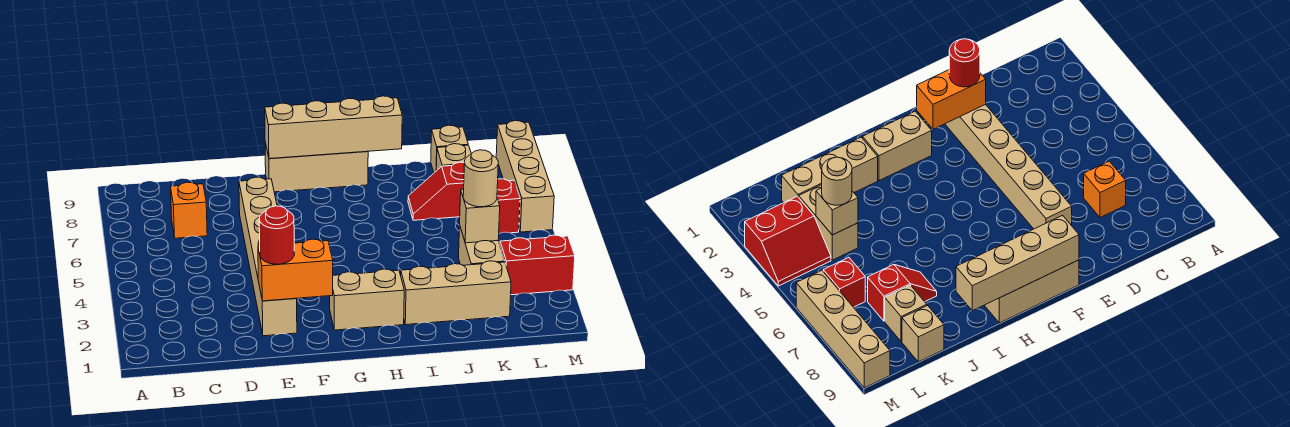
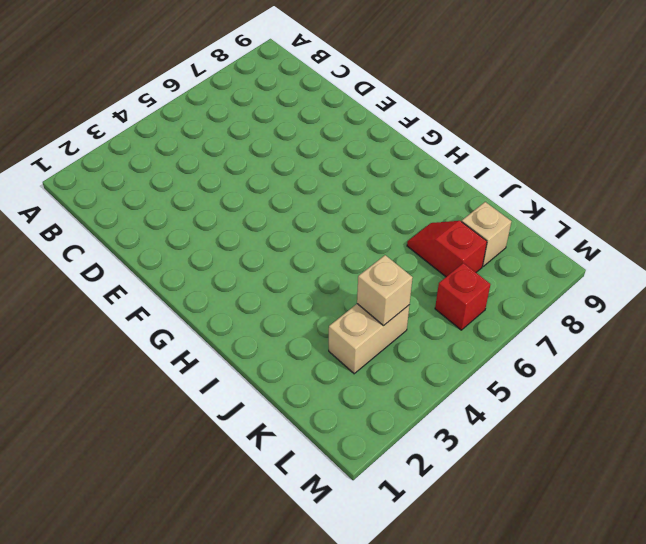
none -> orange 1x1 brick [171,182,207,238]
none -> tan 1x6 brick [239,177,297,336]
none -> tan 1x3 brick [265,143,368,192]

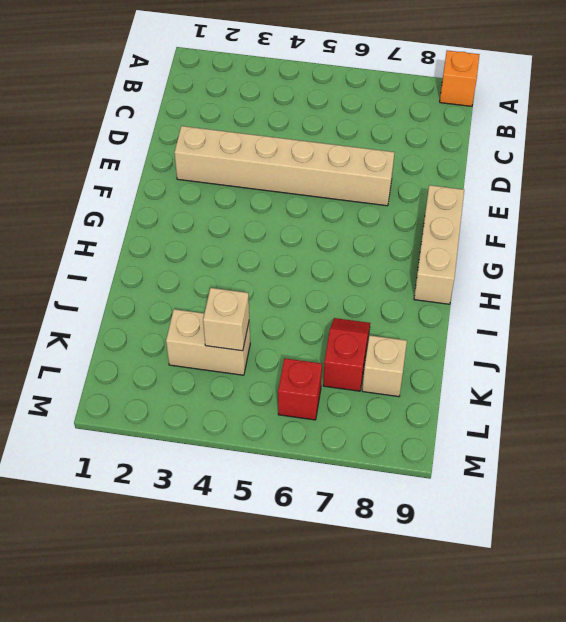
orange 1x1 brick [440,50,480,106] -> orange 1x1 brick moved to [171,182,207,238]
none -> tan 1x2 brick [330,269,404,330]
none -> tan 1x3 brick [401,261,511,325]
none -> tan 1x1 brick [431,125,468,173]

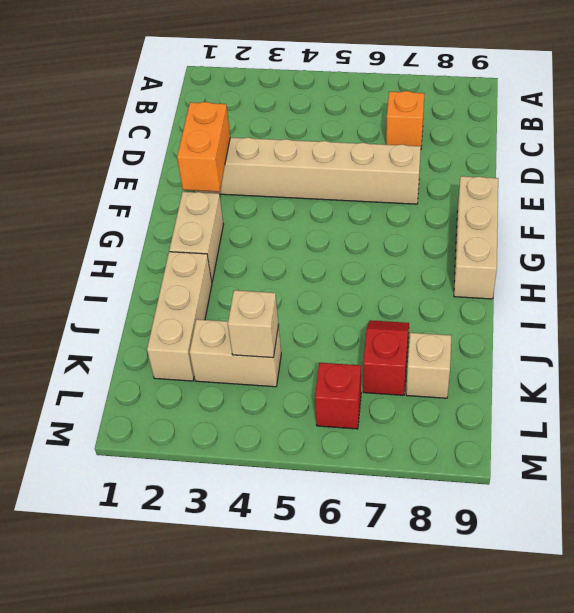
none -> tan 1x1 brick [431,125,468,173]
none -> red 2x2 slope [499,235,575,295]
none -> tan 1x4 brick [496,121,554,232]

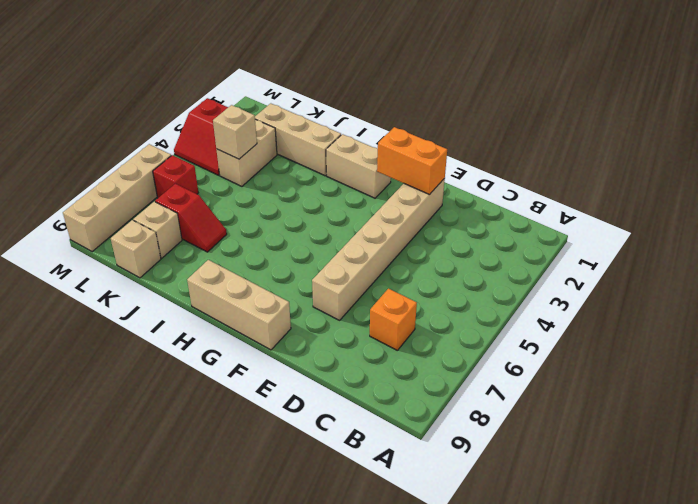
none -> tan 1x4 brick [265,96,402,159]
none -> red 1x1 round brick [259,206,294,264]
none -> tan 1x1 round brick [463,150,498,207]

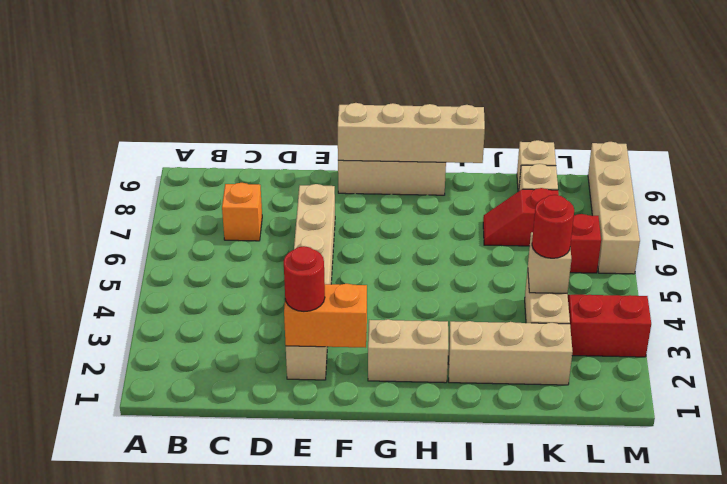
red 1x1 round brick [532,195,574,258] -> tan 1x1 round brick [463,150,498,207]

